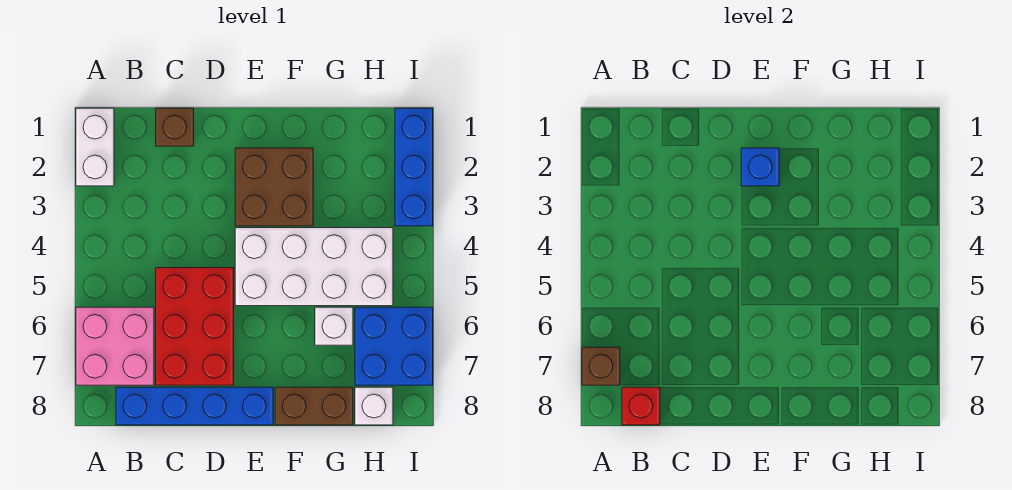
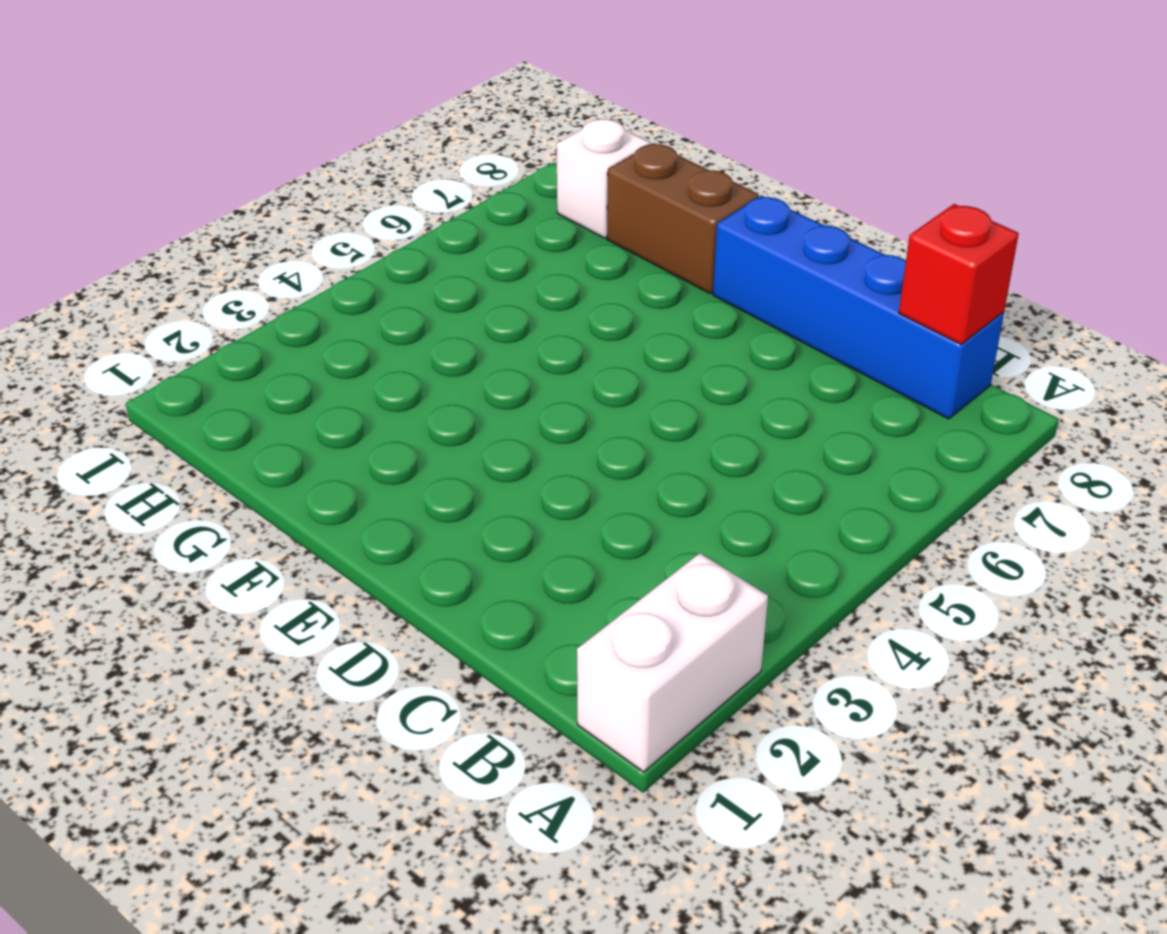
none -> pink 2x2 brick [76,307,154,385]
none -> brown 1x1 brick [156,108,194,146]
none -> red 2x3 brick [156,268,234,385]

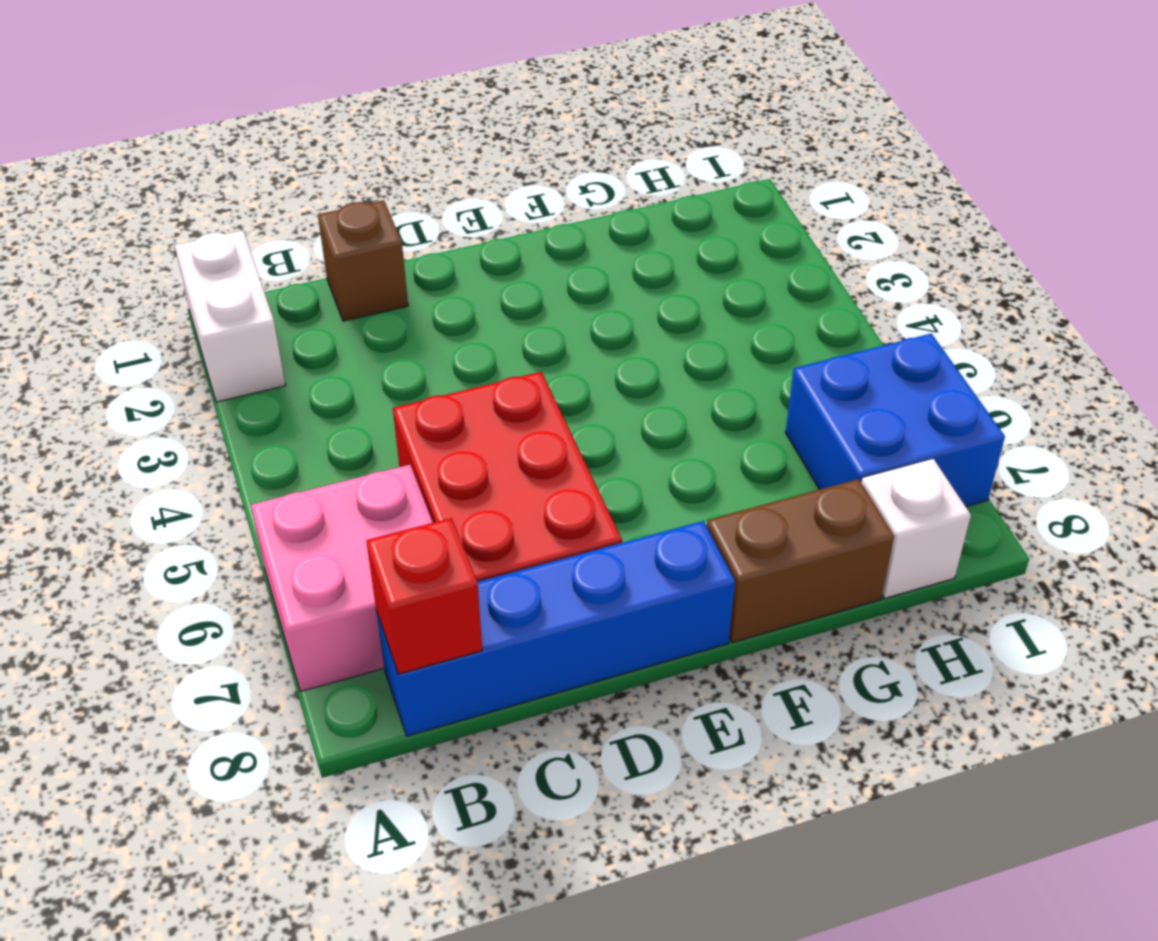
none -> brown 2x2 brick [235,148,313,226]
none -> white 2x4 brick [235,228,393,306]
none -> white 1x1 brick [315,307,353,345]

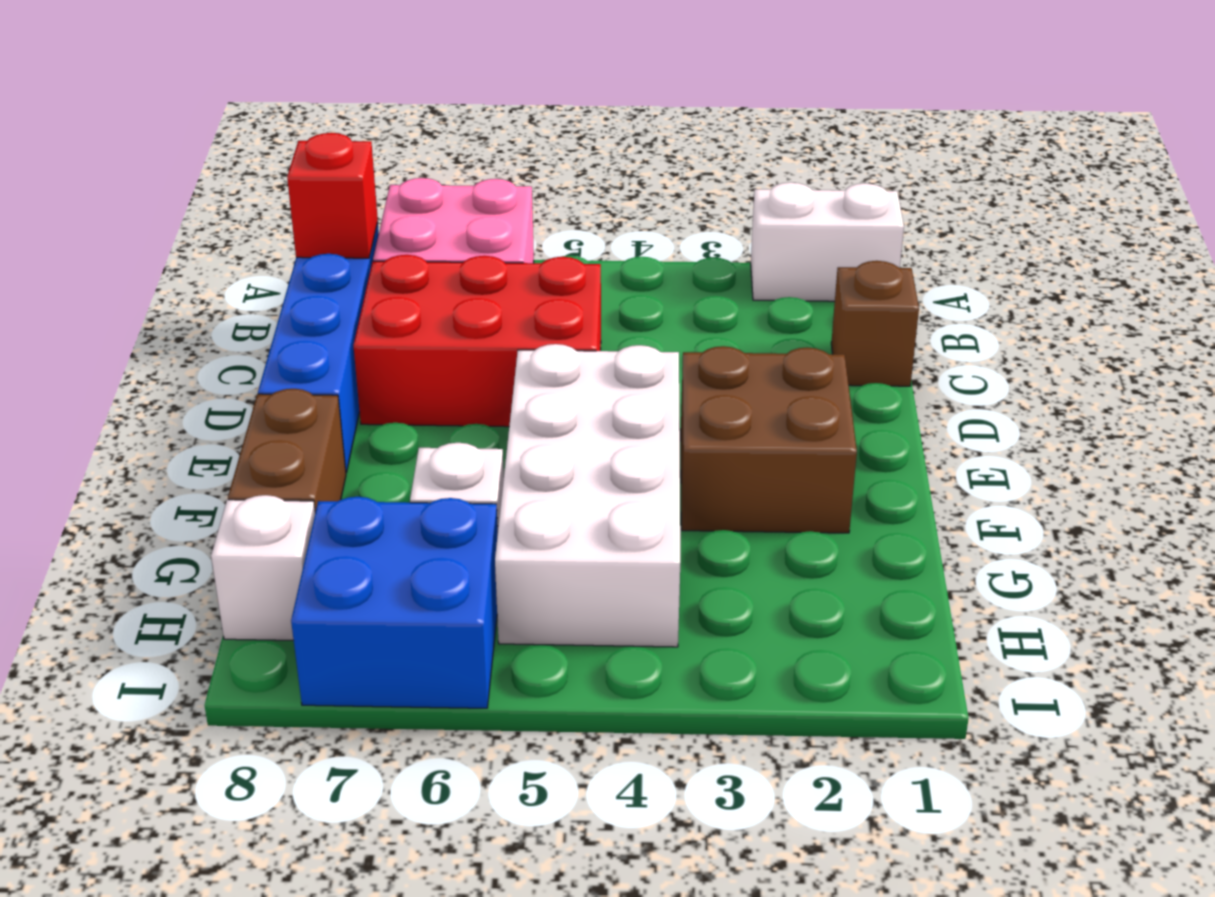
none -> blue 1x3 brick [395,108,433,226]
none -> brown 1x1 brick [582,347,620,385]
none -> blue 1x1 brick [741,148,779,186]

